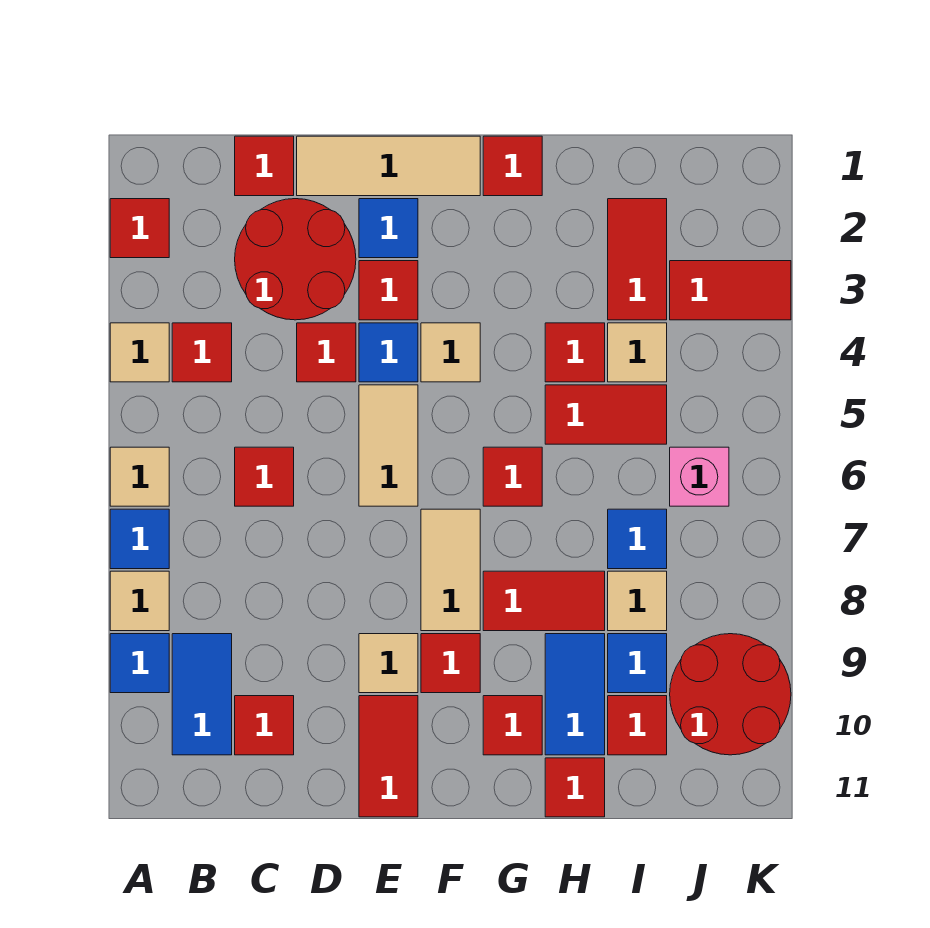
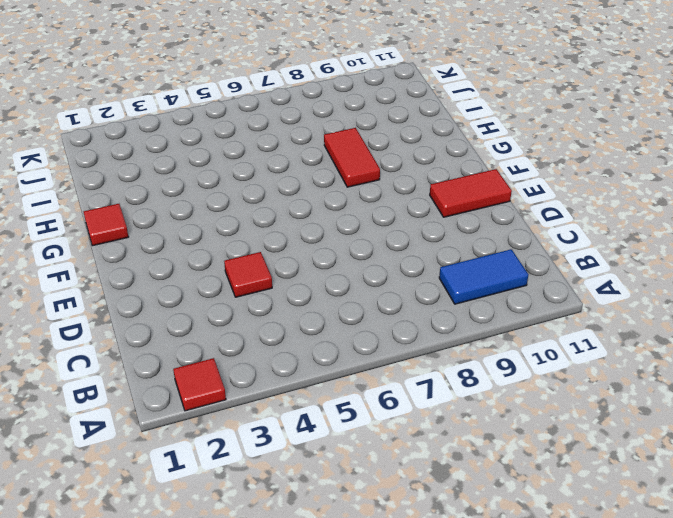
none -> tan 1x1 tile [110,323,169,382]
none -> tan 1x1 tile [110,447,169,506]
none -> blue 1x1 tile [110,509,169,569]
none -> tan 1x1 tile [110,571,169,631]

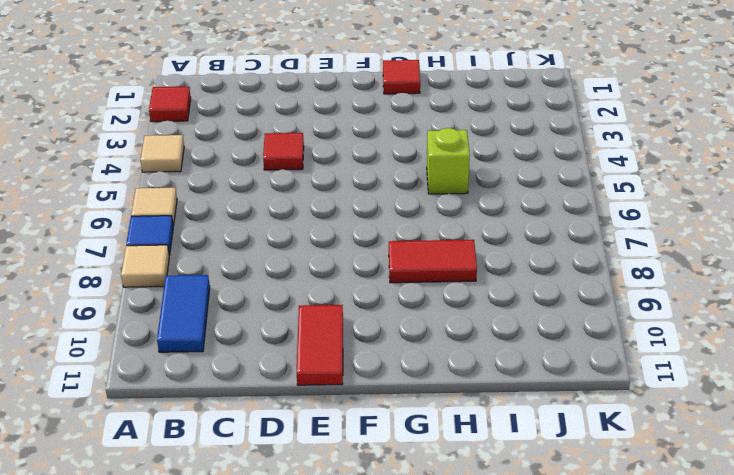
lime 1x1 brick [427,128,470,194] -> red 1x2 tile [545,385,667,444]
none -> blue 1x1 tile [110,634,169,693]
none -> red 1x1 tile [172,323,232,382]
none -> red 1x1 tile [235,136,294,196]
none -> red 2x2 round brick [235,199,356,320]

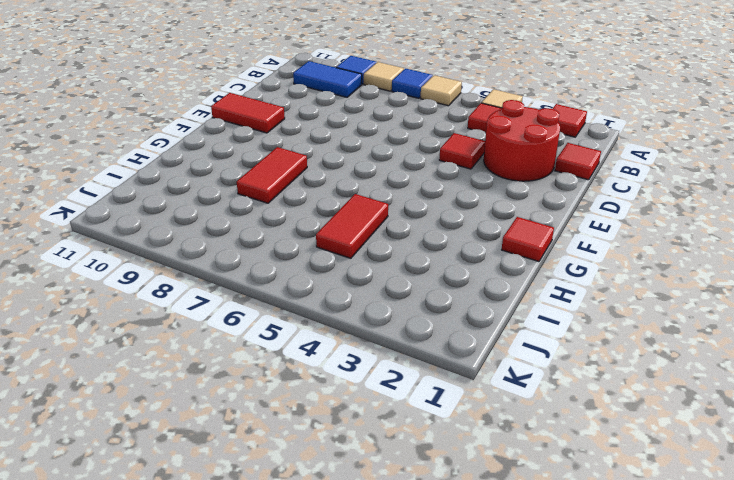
none -> red 1x1 tile [235,447,294,506]
none -> red 1x1 tile [235,696,294,755]
none -> tan 1x3 tile [297,136,480,196]
none -> blue 1x1 tile [359,199,418,258]

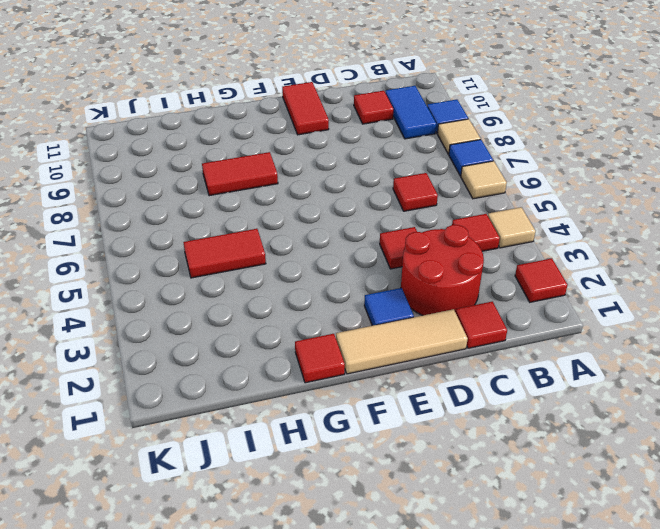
none -> red 1x1 tile [359,261,418,320]
none -> blue 1x1 tile [359,323,418,382]
none -> tan 1x2 tile [359,385,418,506]
none -> tan 1x1 tile [359,634,418,693]

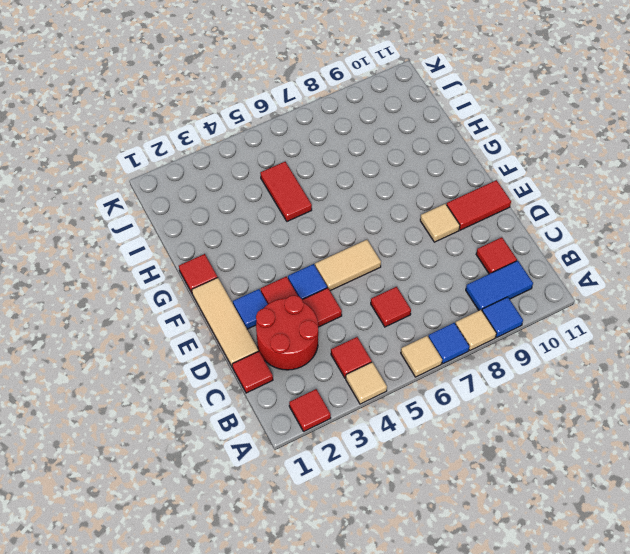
none -> tan 1x1 tile [421,323,480,382]
none -> tan 1x2 tile [421,509,480,631]
none -> red 1x1 tile [421,634,480,693]
none -> red 1x1 tile [483,447,542,506]

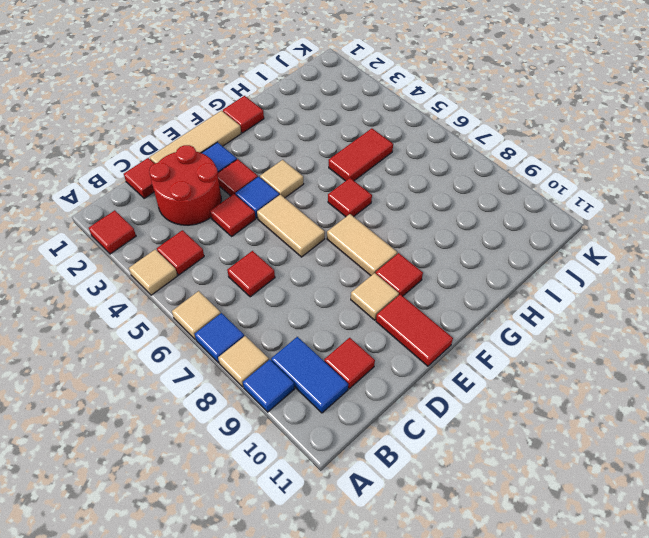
none -> red 1x2 tile [483,571,605,631]
none -> red 1x1 tile [483,696,542,755]
none -> red 1x1 tile [545,323,605,382]
none -> blue 1x2 tile [545,634,605,755]

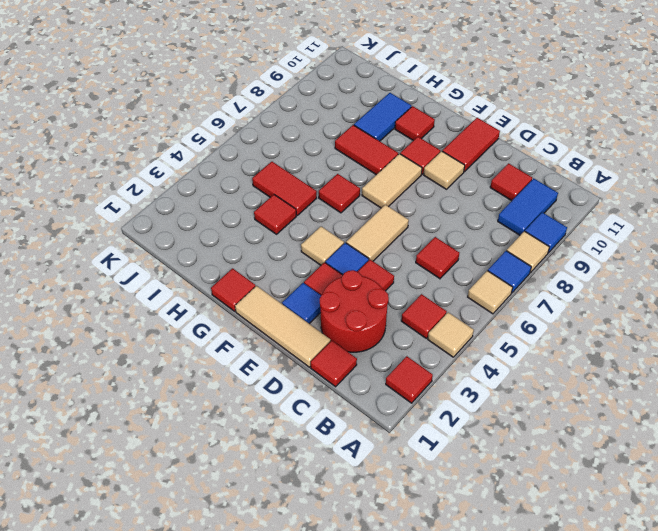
none -> red 1x1 tile [545,758,605,817]
none -> red 1x2 tile [608,199,667,320]
none -> tan 1x1 tile [608,323,667,382]
none -> blue 1x1 tile [608,509,667,569]

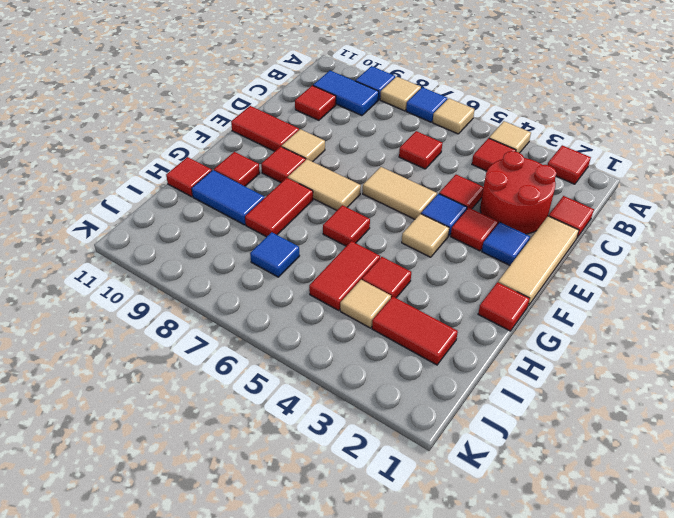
none -> tan 1x1 tile [608,571,667,631]
none -> blue 1x1 tile [608,634,667,693]
none -> red 1x1 tile [608,696,667,755]
none -> red 1x2 tile [670,261,791,320]

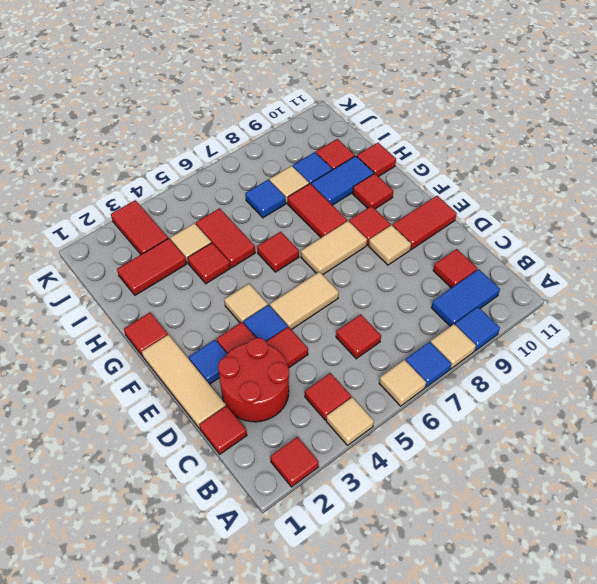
none -> pink 1x1 brick [670,447,729,506]
none -> red 2x2 round brick [670,634,791,755]

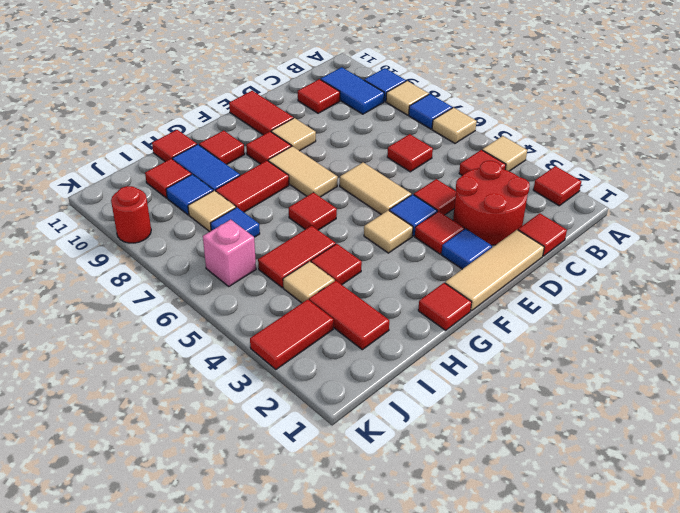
red 1x1 round brick [111,186,151,243] -> red 2x2 round brick [670,634,791,755]

